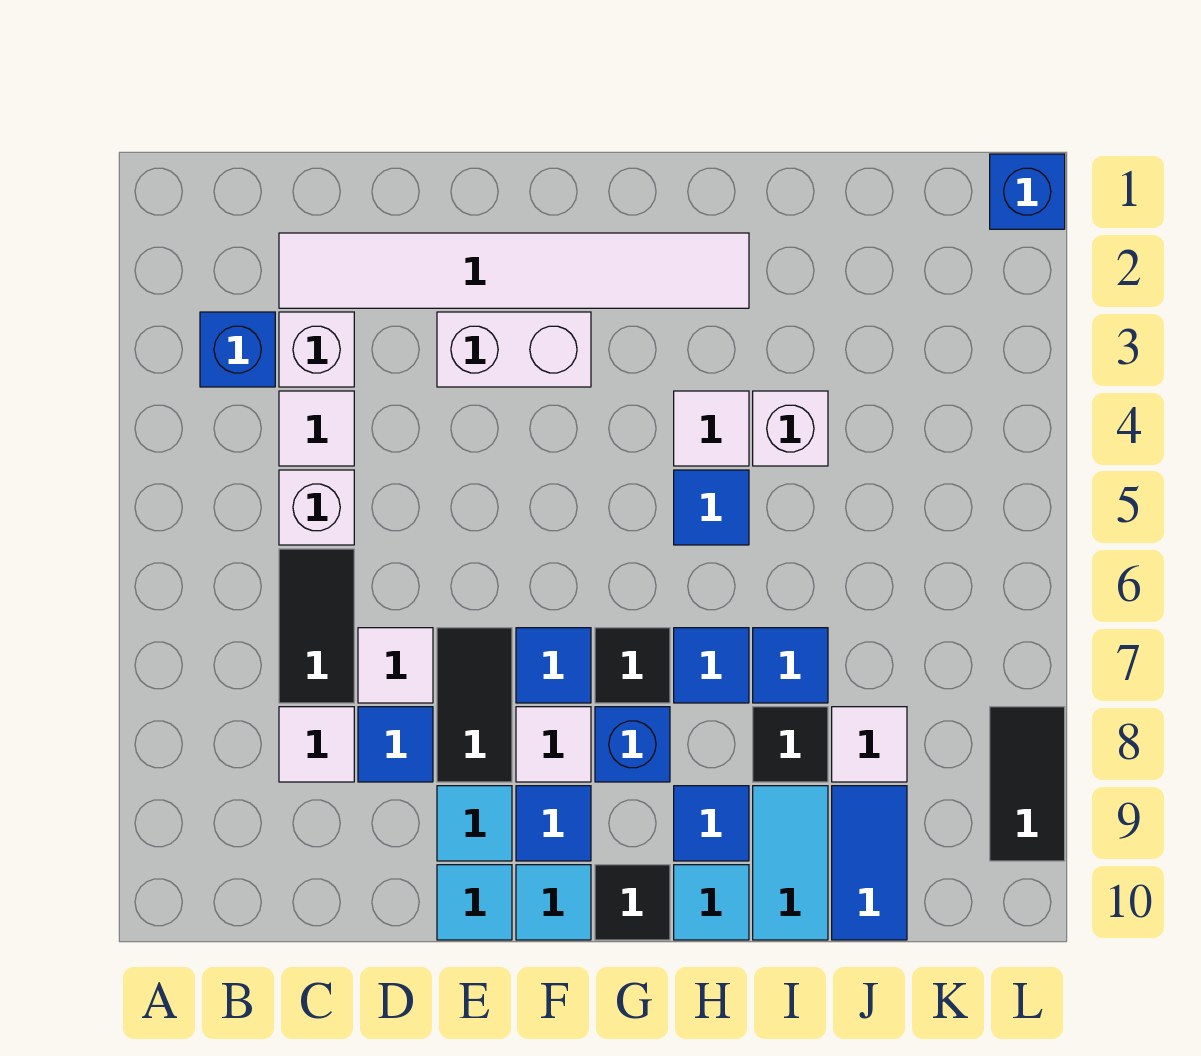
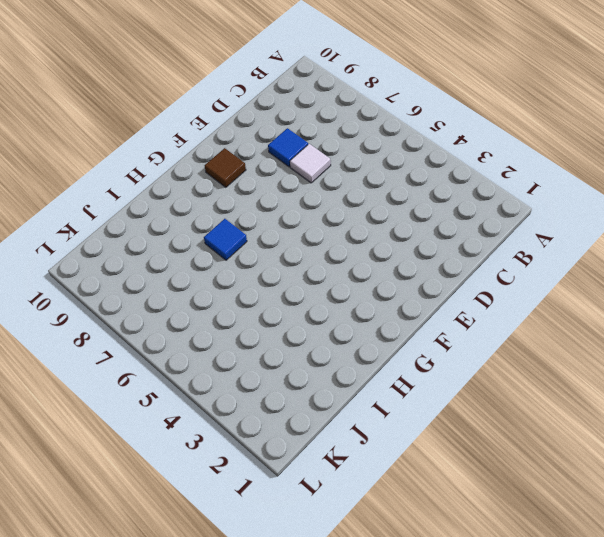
brown 1x1 tile [205,148,246,187] -> blue 1x1 tile [516,786,591,861]
none -> blue 1x1 brick [200,312,275,387]
none -> white 1x6 tile [279,233,749,308]
none -> white 1x1 brick [279,312,354,387]
none -> white 1x1 tile [279,391,354,466]

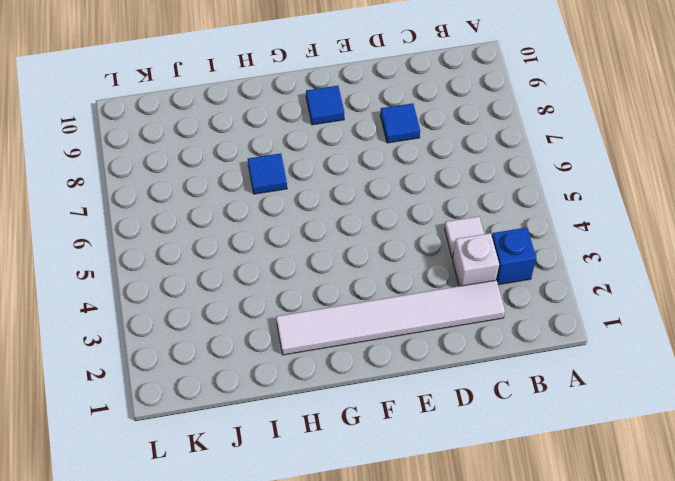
none -> white 1x1 brick [279,470,354,545]
none -> black 1x2 tile [279,549,354,703]
none -> white 1x1 tile [279,707,354,782]
none -> white 1x1 tile [358,628,433,703]

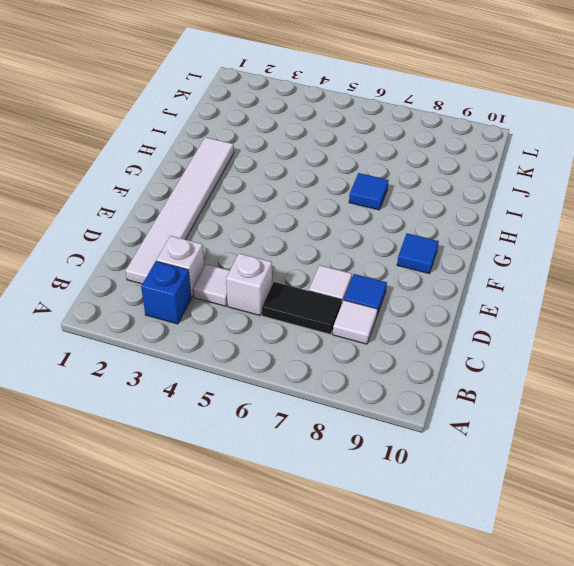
none -> white 1x2 brick [437,312,591,387]
none -> black 1x2 tile [437,628,512,782]
none -> cyan 1x1 tile [437,786,512,861]
none -> cyan 1x1 tile [437,865,512,940]

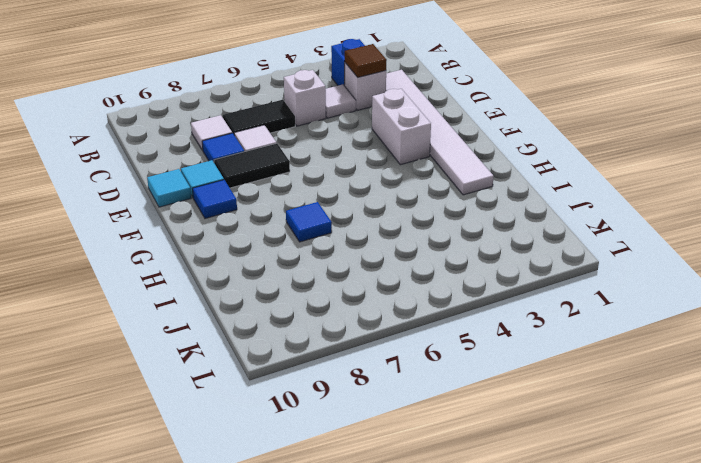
brown 1x1 tile [345,44,387,77] -> none
none -> blue 1x1 tile [516,628,591,703]
none -> white 1x1 tile [516,707,591,782]
none -> cyan 1x1 tile [516,865,591,940]
none -> black 1x1 tile [595,628,670,703]

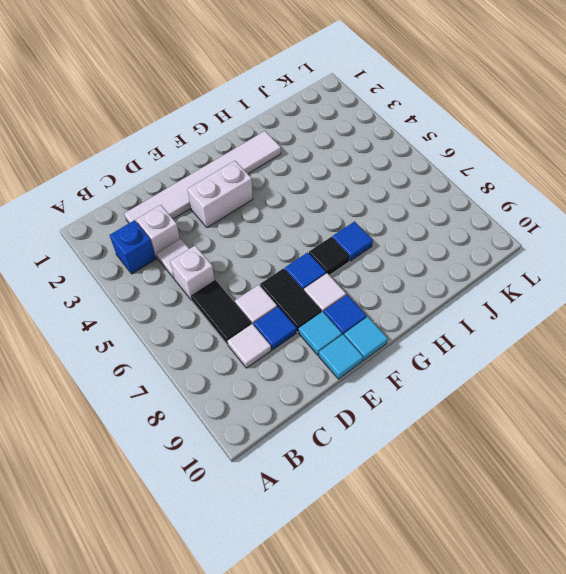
none -> blue 1x1 brick [595,707,670,782]
none -> black 1x1 tile [595,865,670,940]
none -> white 1x1 tile [674,391,749,466]
none -> blue 1x1 tile [674,470,749,545]

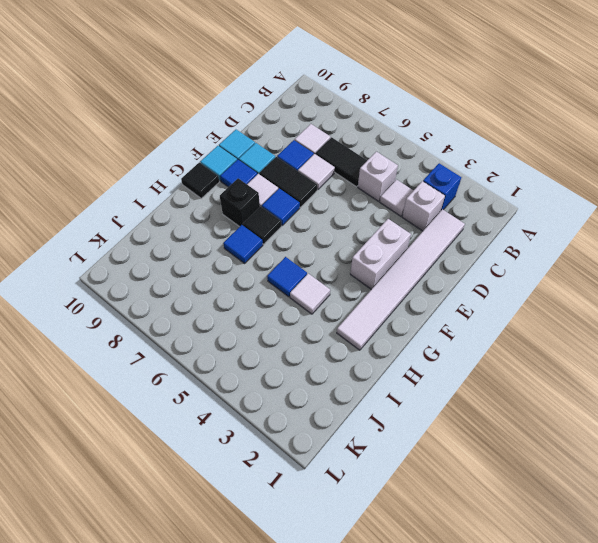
black 1x1 brick [220,178,260,227] -> blue 1x1 brick [595,707,670,782]
none -> blue 1x1 tile [674,786,749,861]
none -> cyan 1x1 tile [674,865,749,940]
none -> white 1x1 brick [753,391,828,466]
none -> blue 1x1 tile [753,628,828,703]

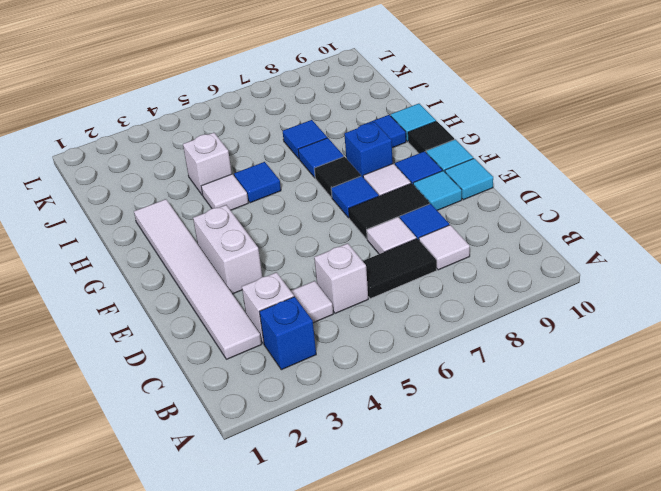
none -> black 1x1 tile [753,707,828,782]
none -> cyan 1x2 tile [753,786,828,940]
none -> white 1x1 tile [832,707,907,782]
none -> blue 1x2 tile [832,786,907,940]

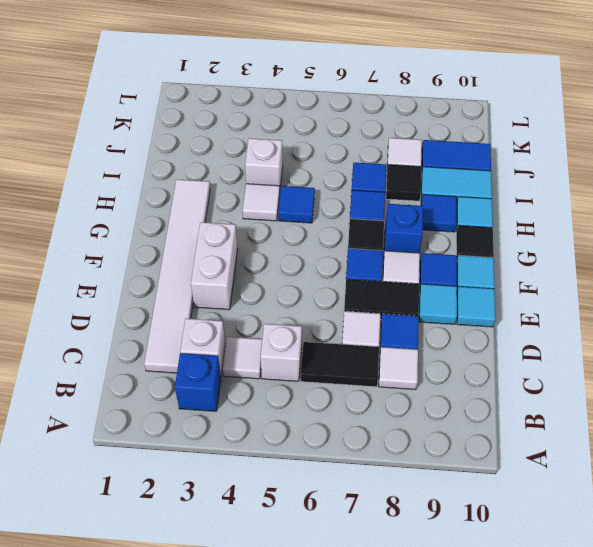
none -> blue 1x1 brick [990,154,1065,229]
none -> black 1x2 tile [990,707,1065,861]

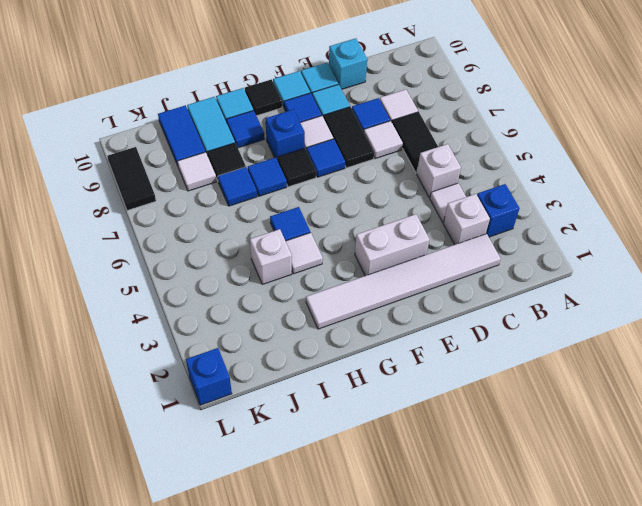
cyan 1x1 brick [329,38,367,89] -> none

